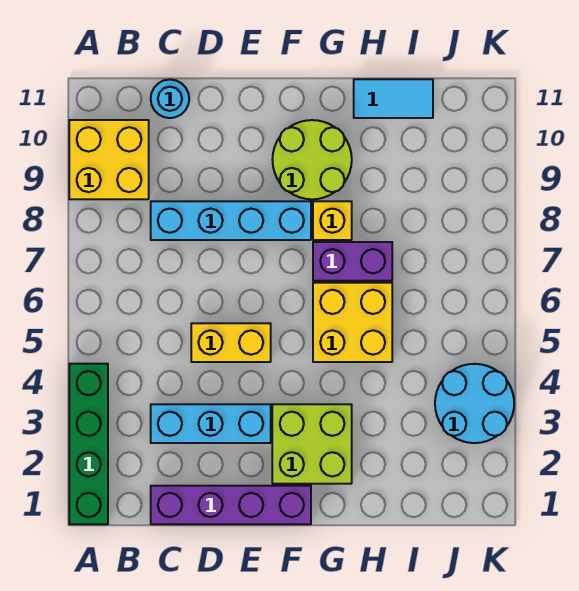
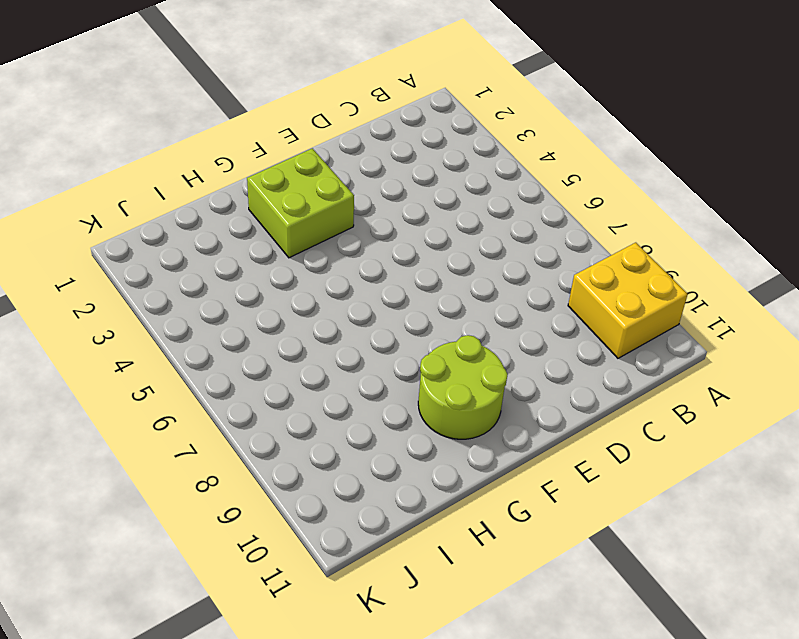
none -> green 1x4 brick [69,364,108,524]
none -> purple 1x4 brick [151,486,311,524]
none -> cyan 1x3 brick [151,404,271,443]

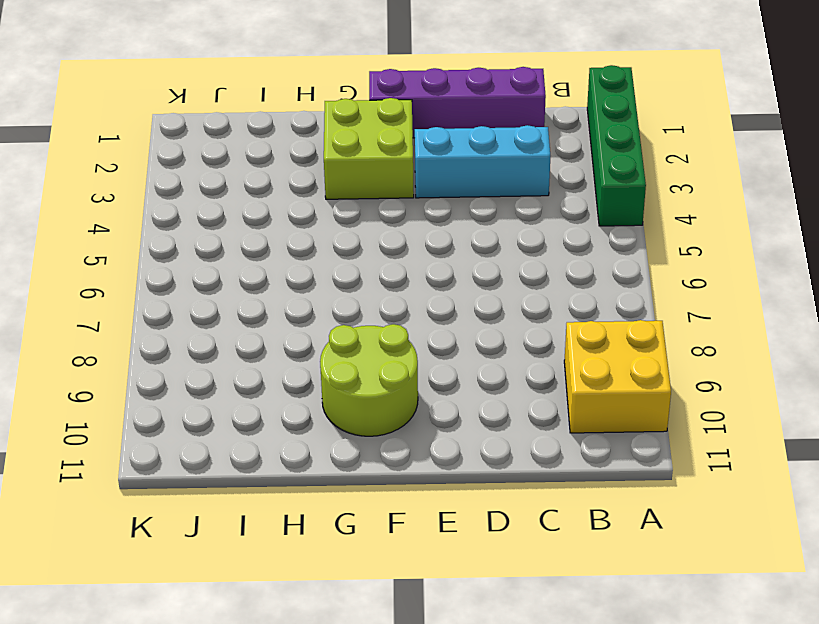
none -> cyan 1x4 brick [151,201,311,240]
none -> cyan 1x1 round brick [151,80,189,118]
none -> yellow 1x2 brick [191,323,271,362]

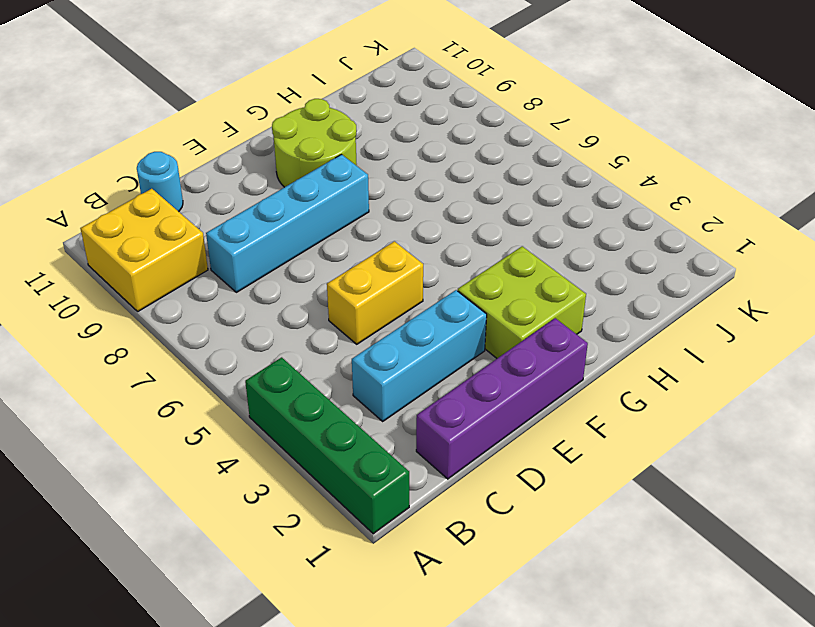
none -> yellow 2x2 brick [313,283,392,362]
none -> purple 1x2 brick [313,242,392,281]
none -> yellow 1x1 brick [313,201,352,240]

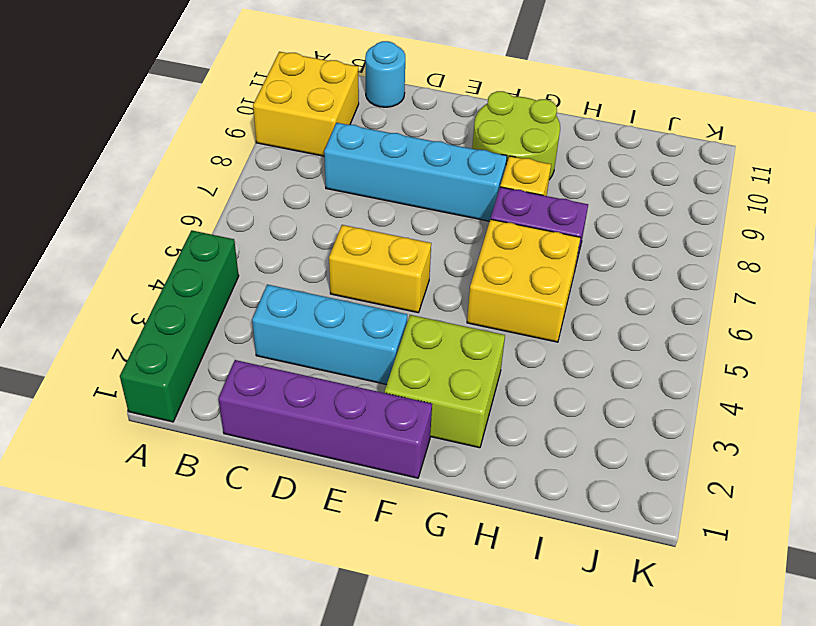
none -> cyan 1x2 tile [354,79,433,118]
none -> cyan 2x2 round brick [435,364,514,443]

